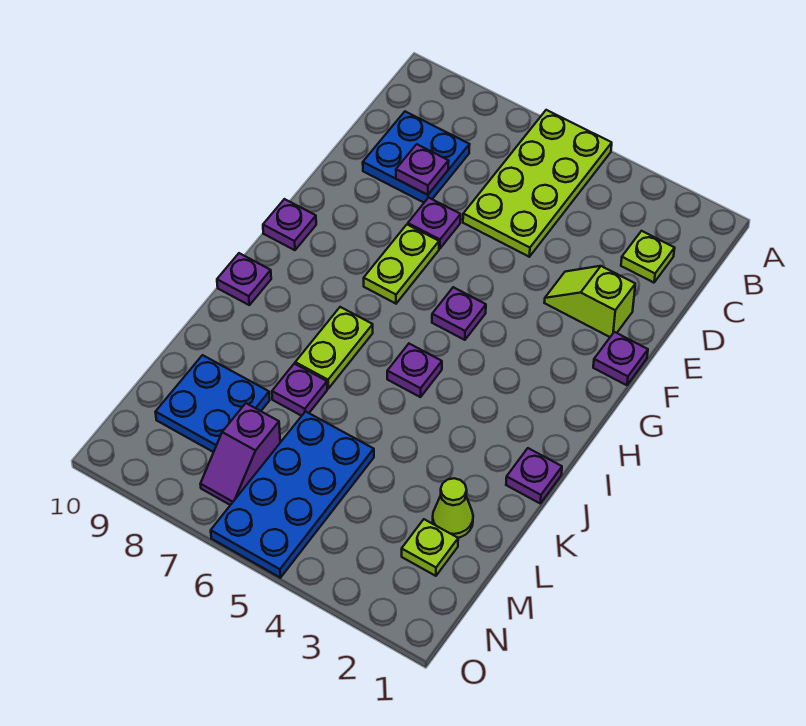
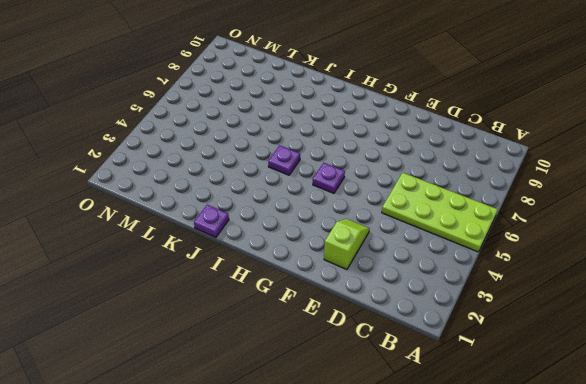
none -> lime 1x1 plate [621,231,675,283]
none -> blue 2x2 plate [363,112,470,202]
none -> purple 1x1 plate [408,198,461,249]

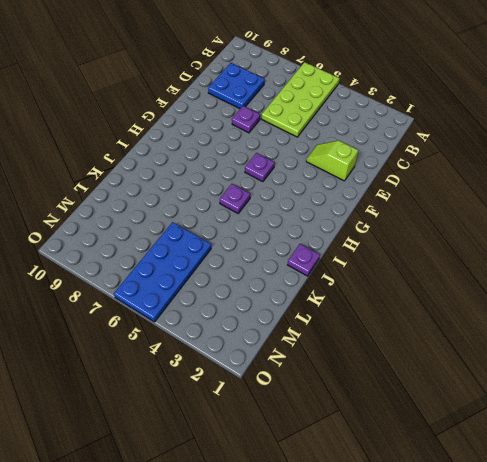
none -> lime 1x1 plate [621,231,675,283]
none -> purple 1x1 plate [593,332,648,385]
none -> lime 1x2 plate [364,225,439,304]

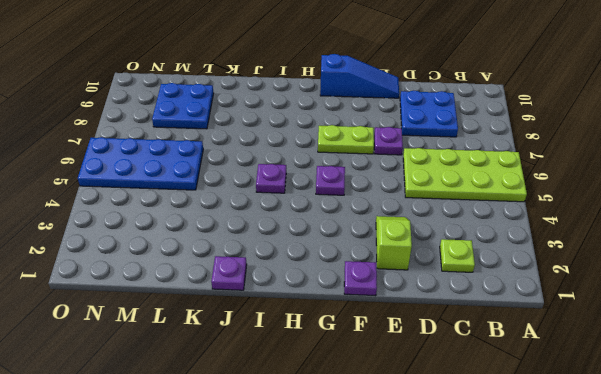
blue 1x3 slope [320,54,399,98] -> purple 1x1 plate [263,199,316,250]
none -> lime 1x2 plate [295,307,373,388]
none -> purple 1x1 plate [217,253,271,305]
none -> purple 1x1 plate [272,364,327,416]

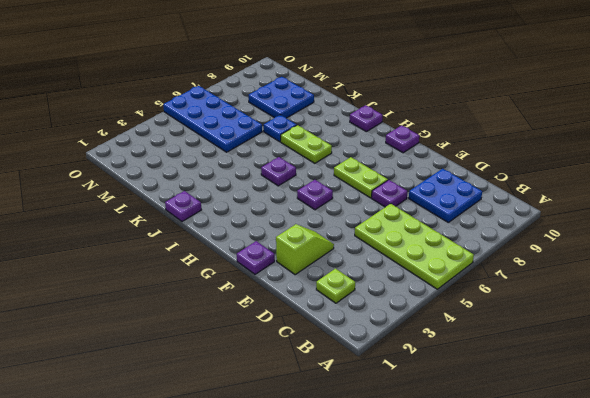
blue 1x1 plate [264,115,297,142] -> purple 1x1 plate [272,364,327,416]
none -> lime 1x1 cone [433,478,473,538]
none -> lime 1x1 plate [402,519,458,576]
none -> purple 1x2 slope [200,403,280,505]

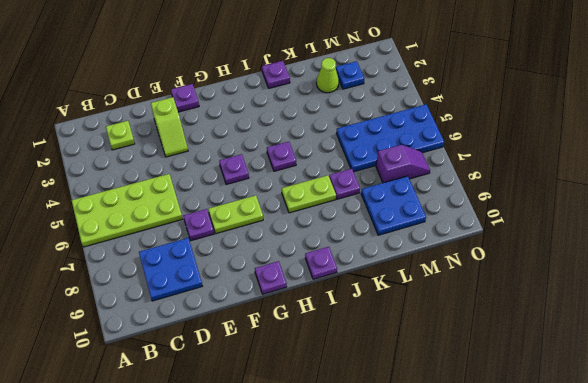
blue 1x1 plate [336,61,364,89] -> lime 1x1 plate [402,519,458,576]
none -> purple 1x1 plate [396,144,449,195]

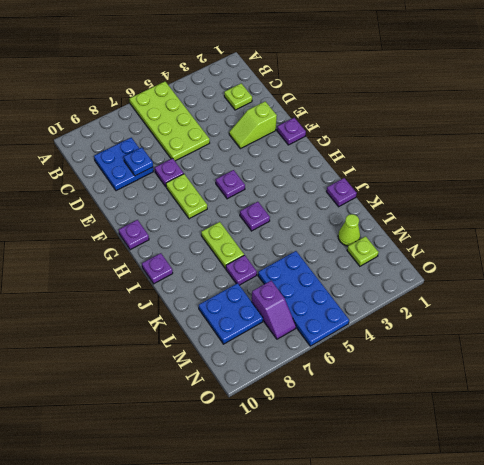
blue 1x1 plate [124,147,153,176] -> purple 1x1 plate [396,144,449,195]

